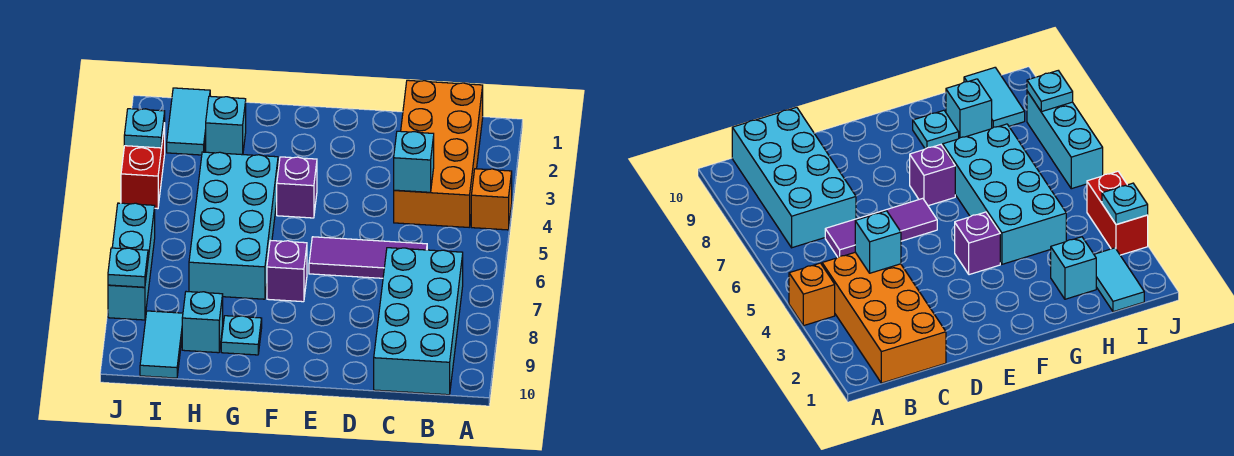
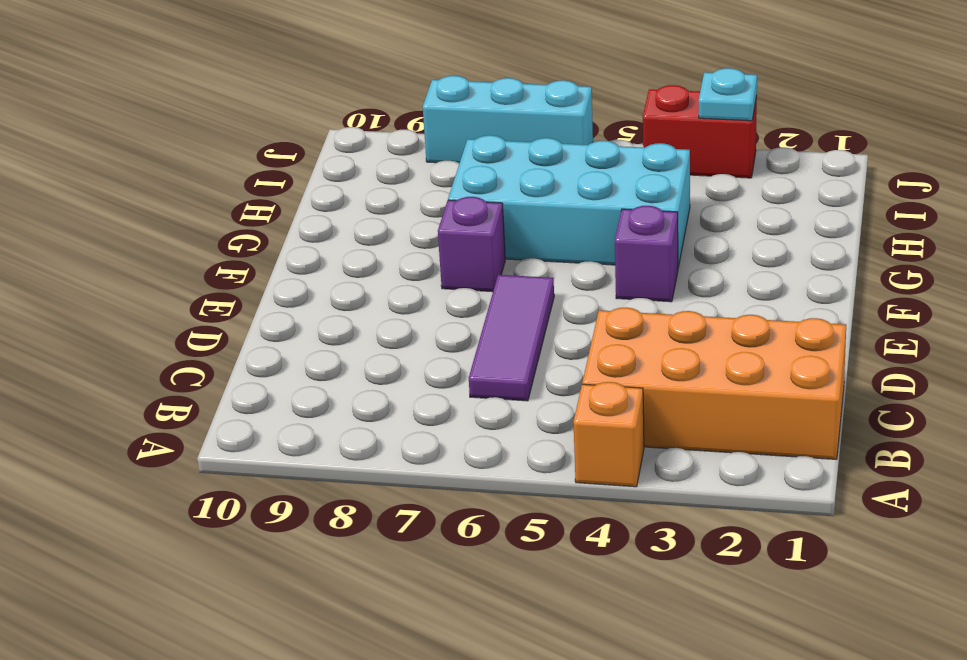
none -> cyan 2x4 brick [374,248,463,395]
none -> cyan 1x1 plate [221,316,262,355]
none -> cyan 1x1 brick [206,96,246,155]

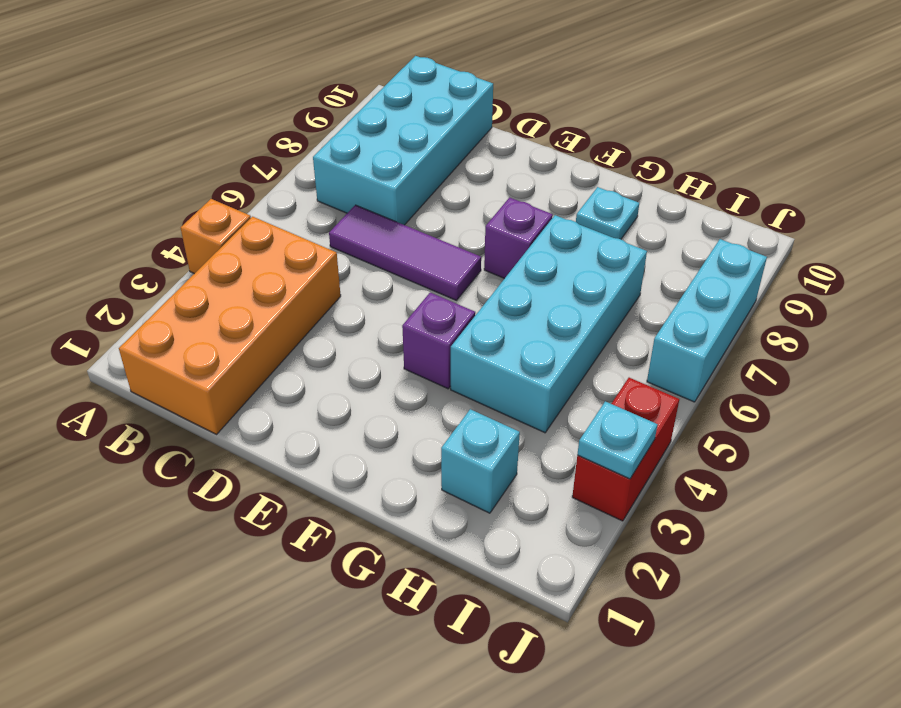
none -> cyan 1x1 brick [182,292,223,353]
none -> cyan 1x2 tile [167,88,210,155]
none -> cyan 1x2 tile [140,311,183,378]

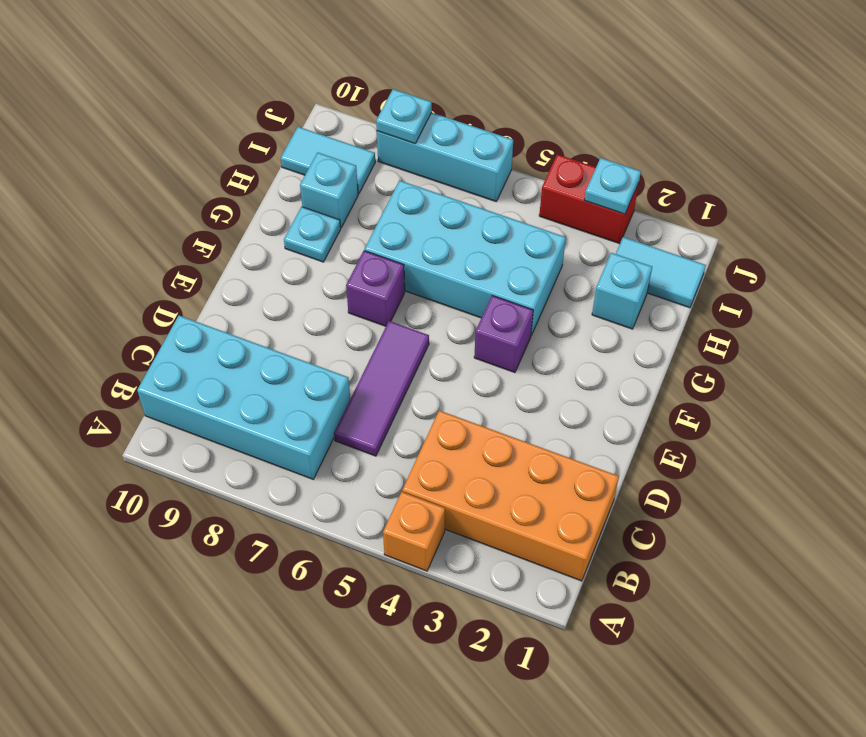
none -> cyan 1x1 brick [394,131,434,192]

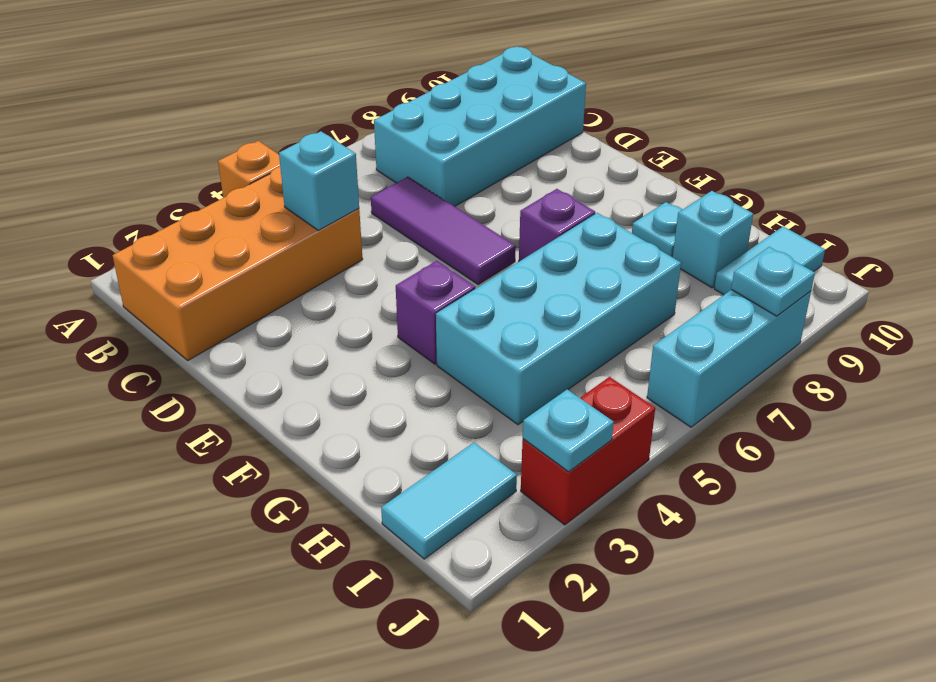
none -> cyan 1x1 brick [206,96,246,155]

